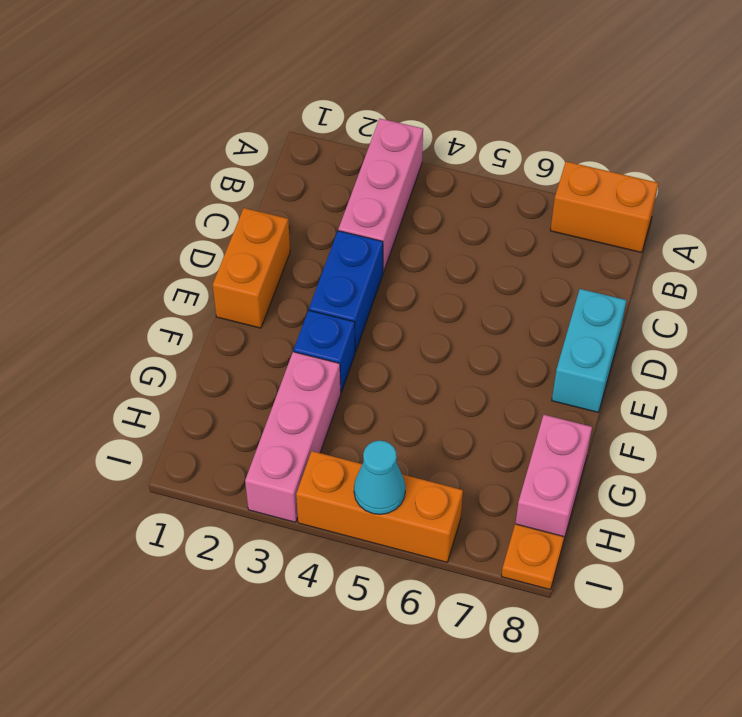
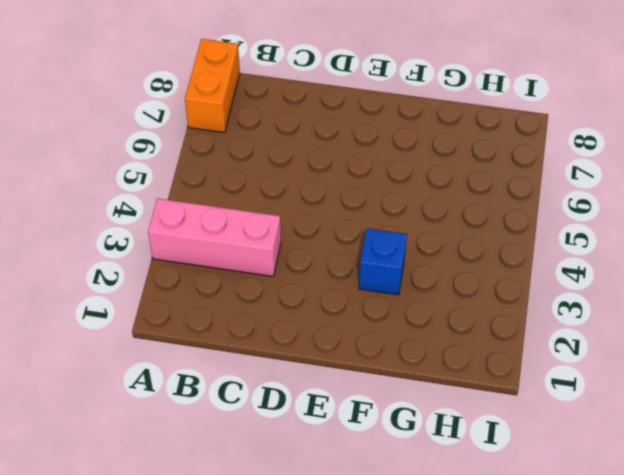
none -> orange 1x2 brick [213,208,290,328]
none -> blue 1x2 brick [309,231,383,352]

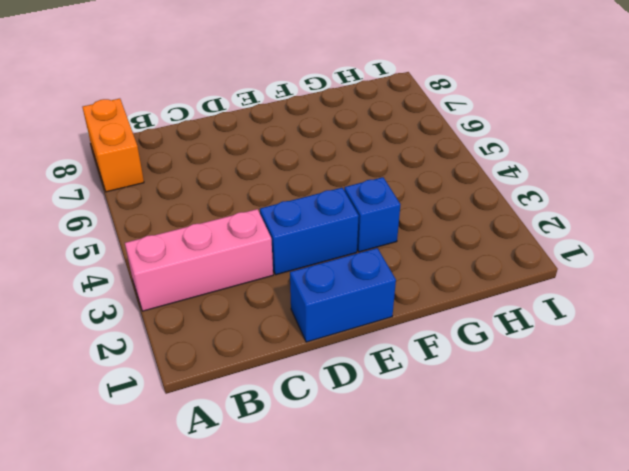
blue 1x2 brick [290,248,396,342] -> orange 1x2 brick [213,208,290,328]
none -> cyan 1x2 brick [552,289,627,412]
none -> pink 1x3 brick [245,352,341,522]

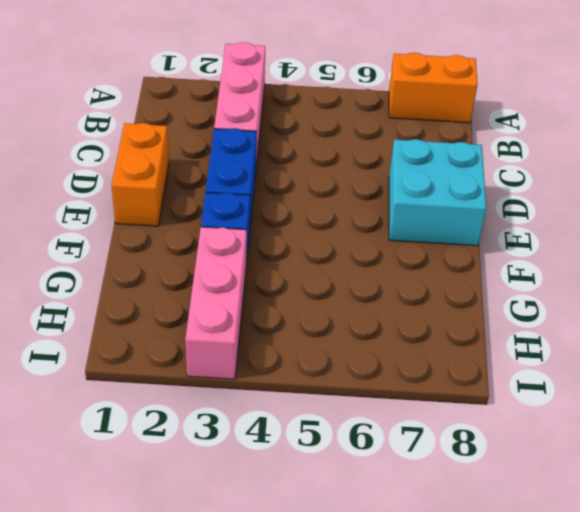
cyan 2x2 brick [389,139,486,246] -> cyan 1x2 brick [552,289,627,412]
none -> pink 1x2 brick [515,415,592,539]
none -> orange 1x3 brick [296,451,463,562]

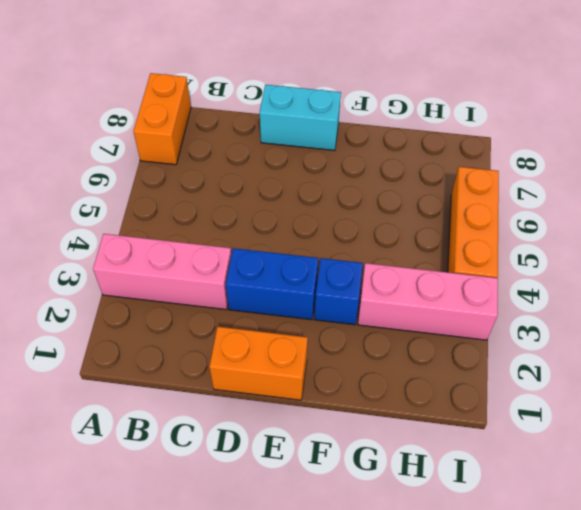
none -> pink 1x2 brick [515,415,592,539]
none -> orange 1x1 plate [501,524,564,590]

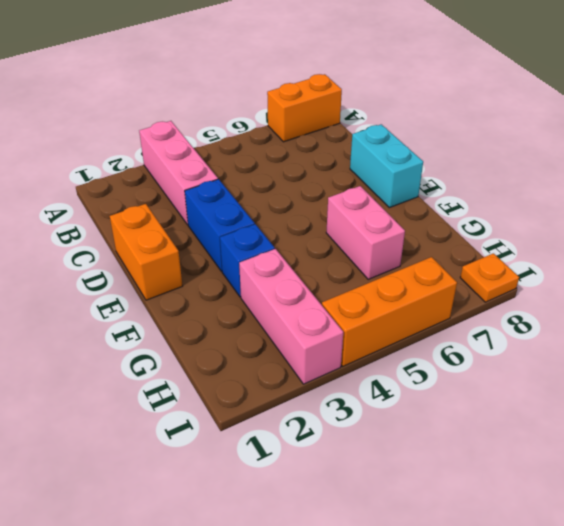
pink 1x2 brick [326,186,405,279] -> pink 1x2 brick moved to [515,415,592,539]
none -> cyan 1x1 cone [354,441,405,514]

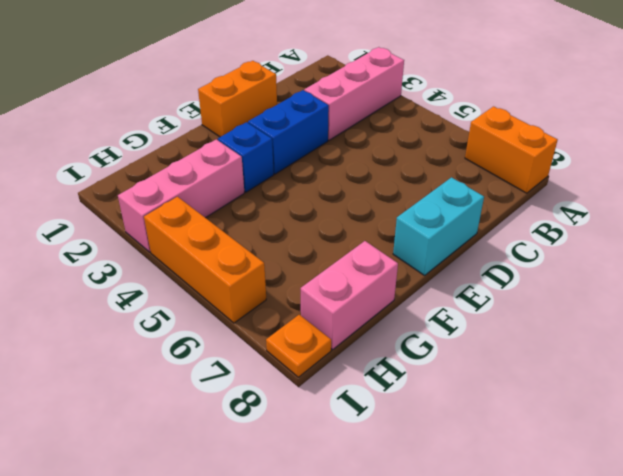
none -> cyan 1x1 cone [354,441,405,514]

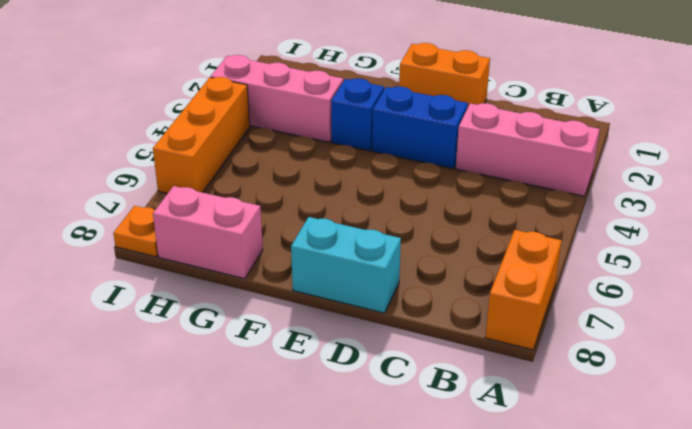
none -> cyan 1x1 cone [354,441,405,514]

